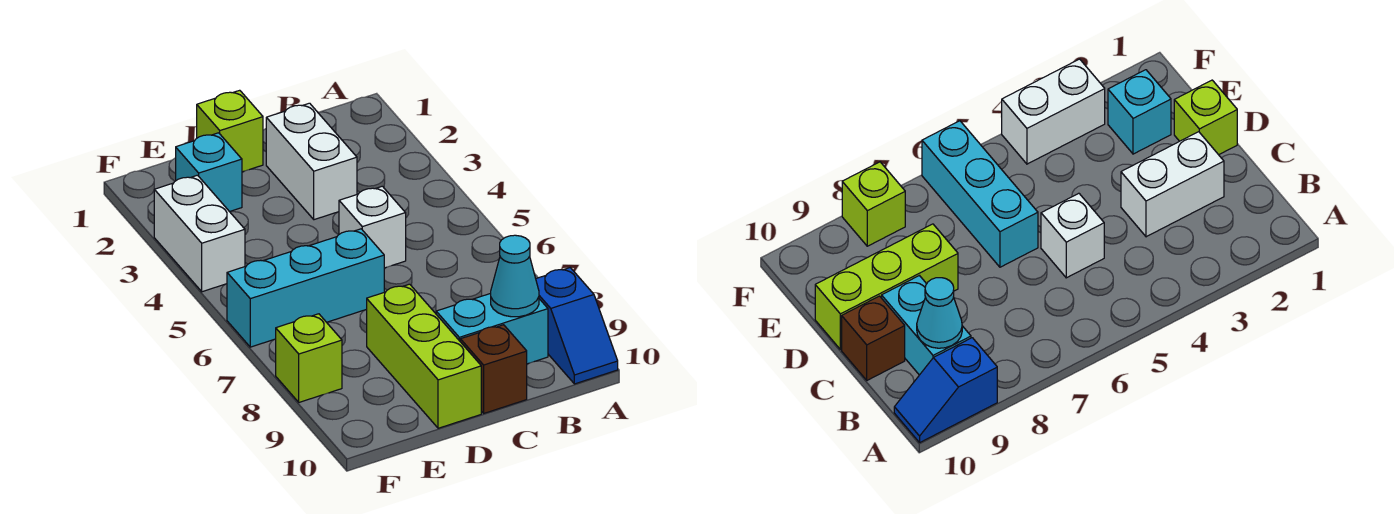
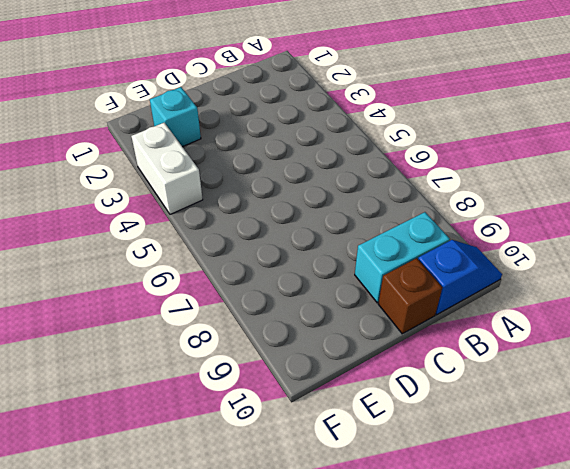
blue 1x2 slope [418,240,502,315] -> blue 1x2 slope turned to [536,268,618,384]
none -> white 1x2 brick [266,103,357,220]
none -> white 1x1 brick [339,186,406,268]
none -> lime 1x1 brick [197,90,263,172]

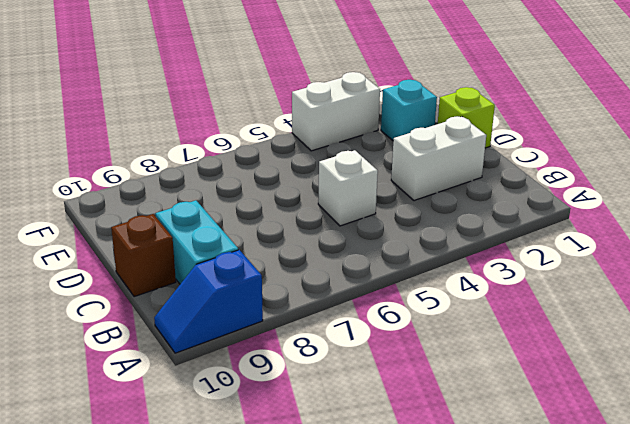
none -> cyan 1x3 brick [227,229,384,347]
none -> lime 1x3 brick [367,284,481,428]
none -> lime 1x1 brick [276,314,342,402]

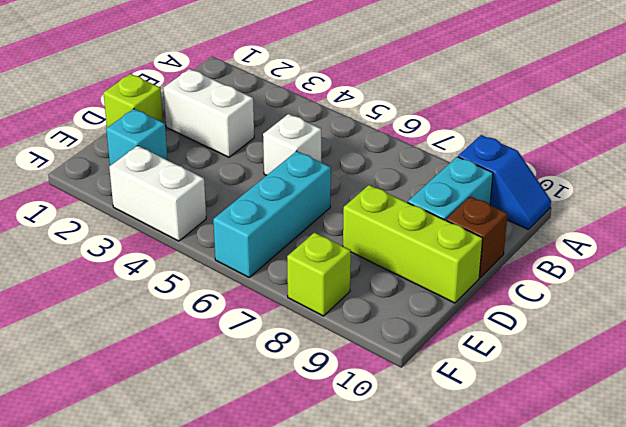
none -> cyan 1x1 cone [491,235,539,317]

